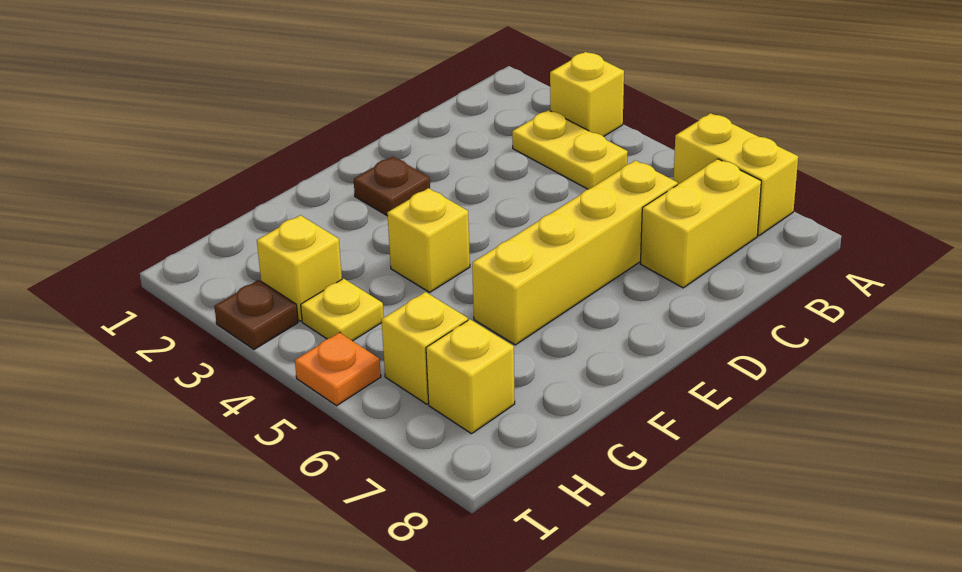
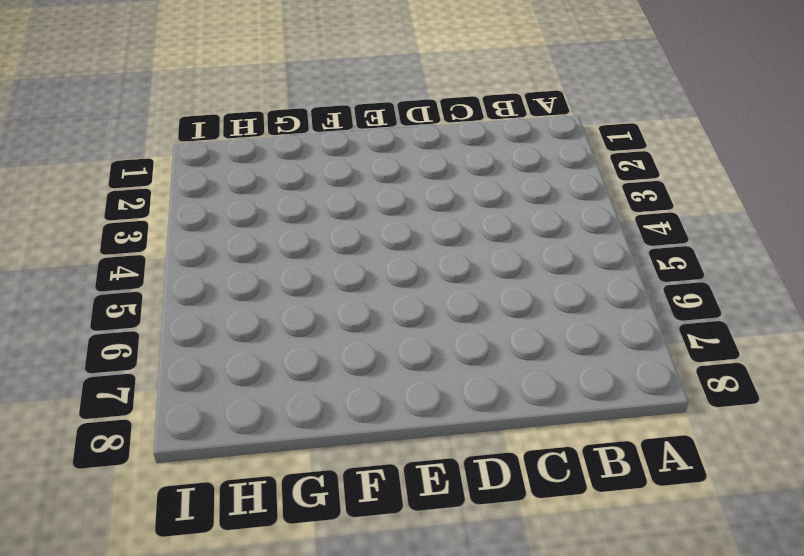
none -> yellow 1x1 brick [550,52,624,136]
none -> yellow 1x2 brick [673,113,798,236]
none -> yellow 1x2 plate [512,110,628,189]

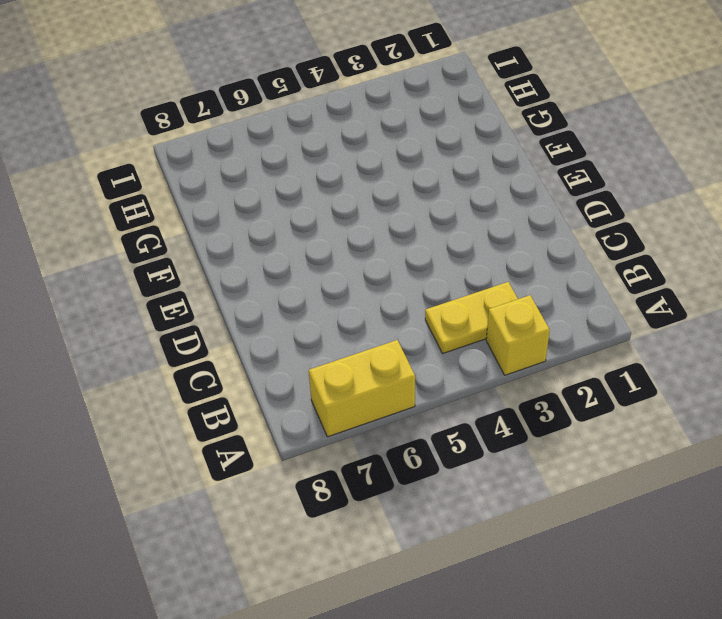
none -> yellow 1x2 brick [641,159,761,288]
none -> yellow 1x4 brick [472,160,678,345]
none -> brown 1x1 plate [354,157,430,216]

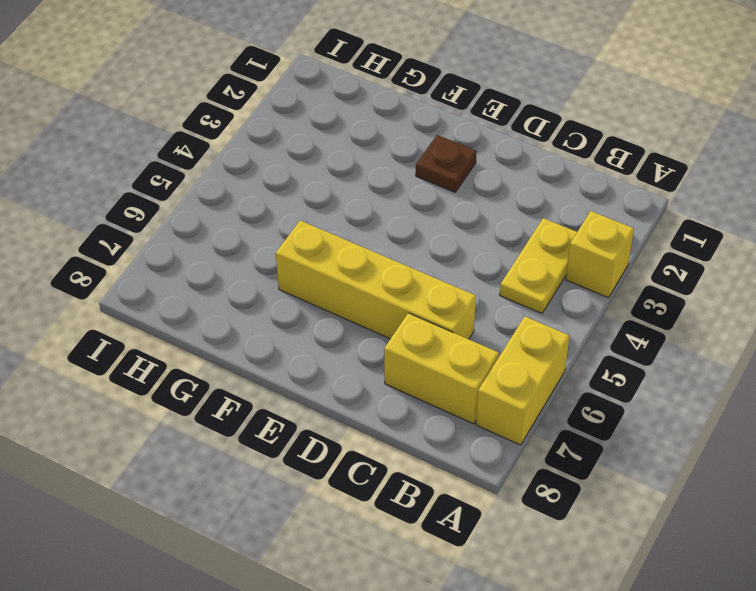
none -> yellow 1x1 brick [387,188,470,292]
none -> yellow 1x1 brick [257,215,342,321]
none -> yellow 1x1 plate [301,278,384,341]

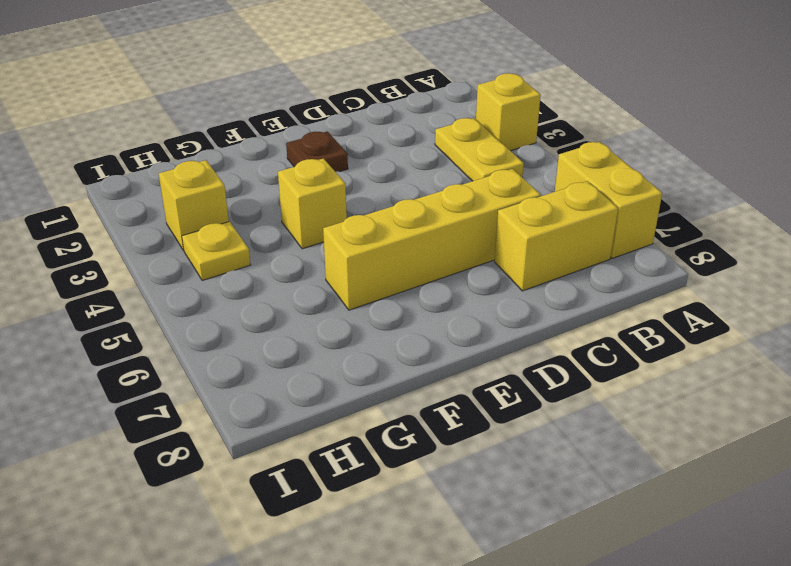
none -> yellow 1x1 brick [382,292,468,404]
none -> yellow 1x1 brick [426,319,515,434]
none -> brown 1x1 plate [214,280,298,349]

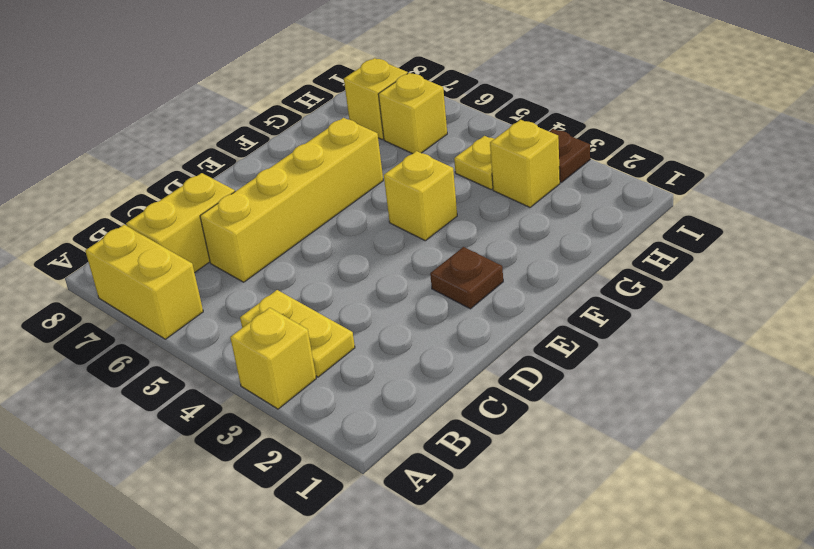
none -> orange 1x1 plate [295,332,381,406]

